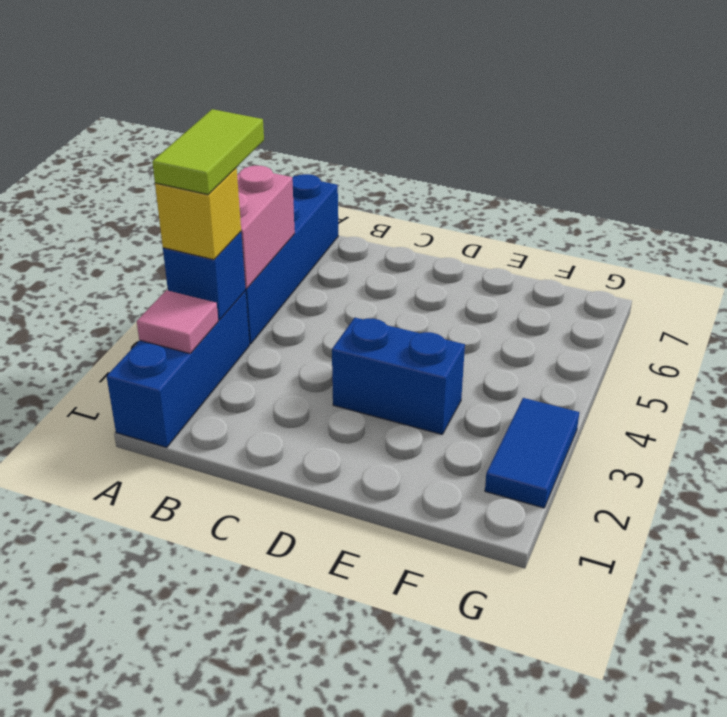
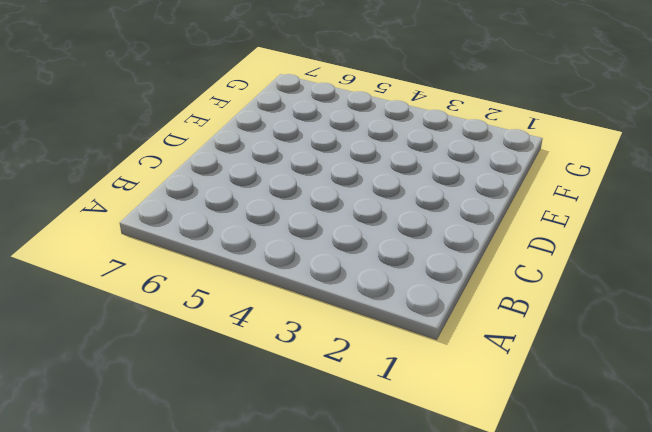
none -> blue 1x3 brick [107,291,250,448]
none -> blue 1x4 brick [245,174,338,344]

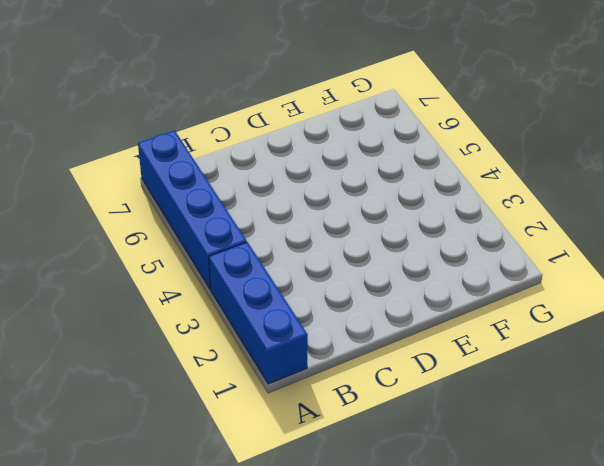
none -> blue 1x2 brick [332,318,465,434]
none -> blue 1x2 tile [485,398,579,508]

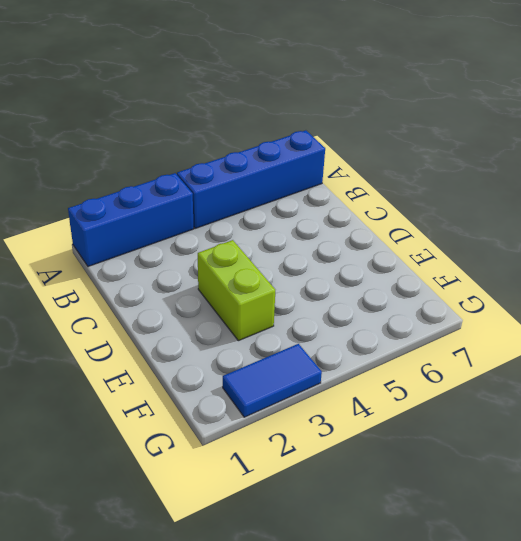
lime 1x2 brick [198,240,275,341] -> blue 1x2 brick [332,318,465,434]
none -> pink 1x1 tile [137,290,218,353]
none -> blue 1x1 brick [163,232,246,320]

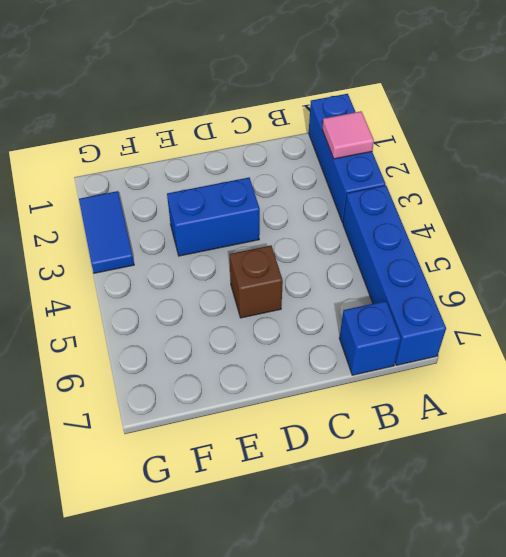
blue 1x1 brick [339,301,401,375] -> blue 1x1 brick moved to [163,232,246,320]
brown 1x1 brick [230,246,283,318] -> none
none -> pink 1x2 brick [237,166,295,289]
none -> yellow 1x1 brick [155,168,241,260]

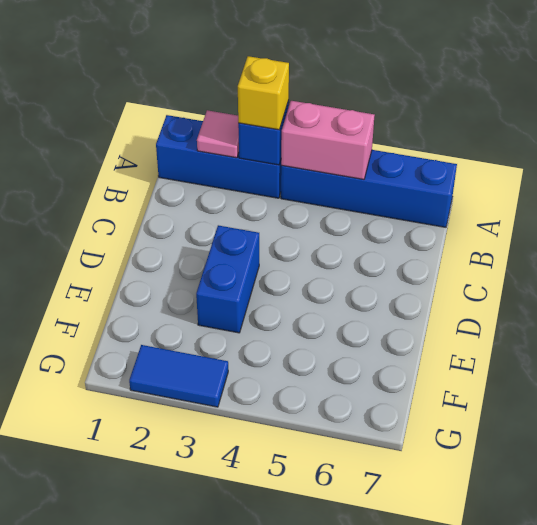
none -> lime 1x2 tile [152,109,264,195]

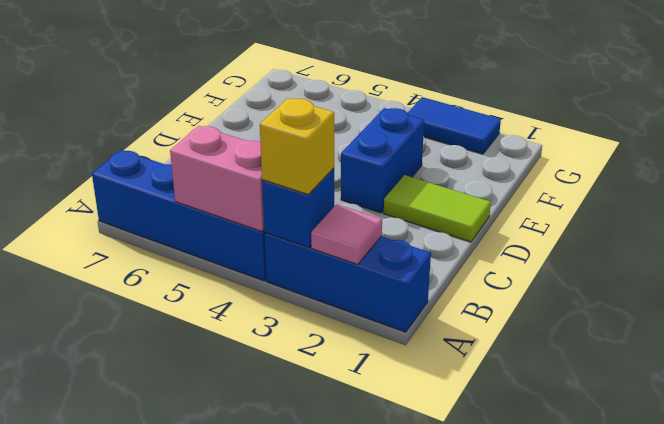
lime 1x2 tile [384,175,491,242] -> lime 1x2 tile moved to [152,109,264,195]

